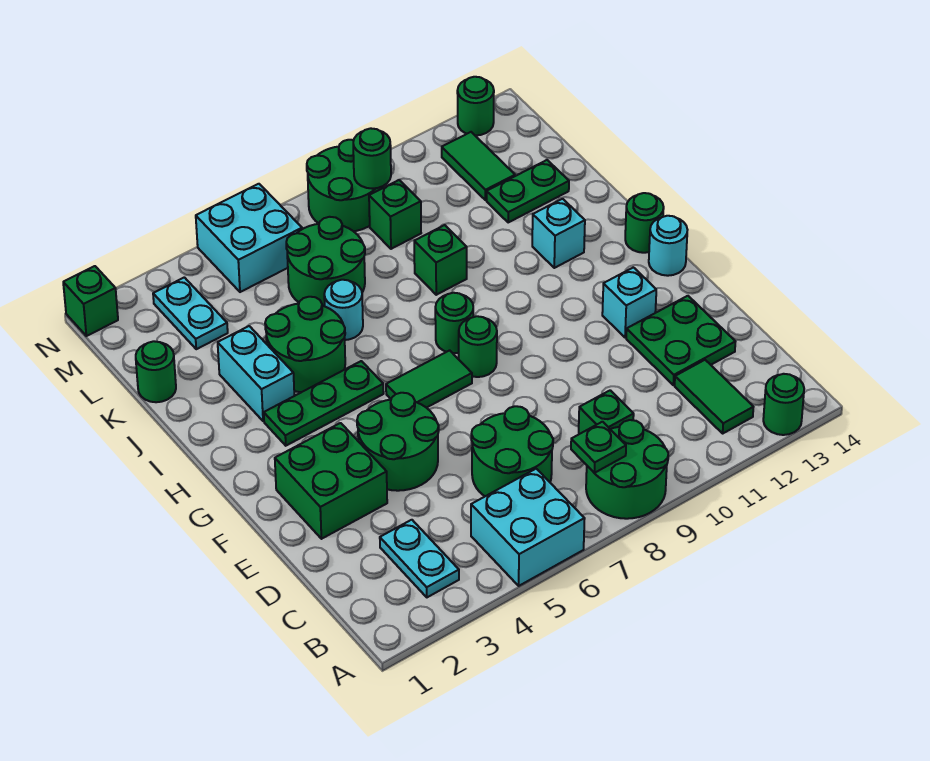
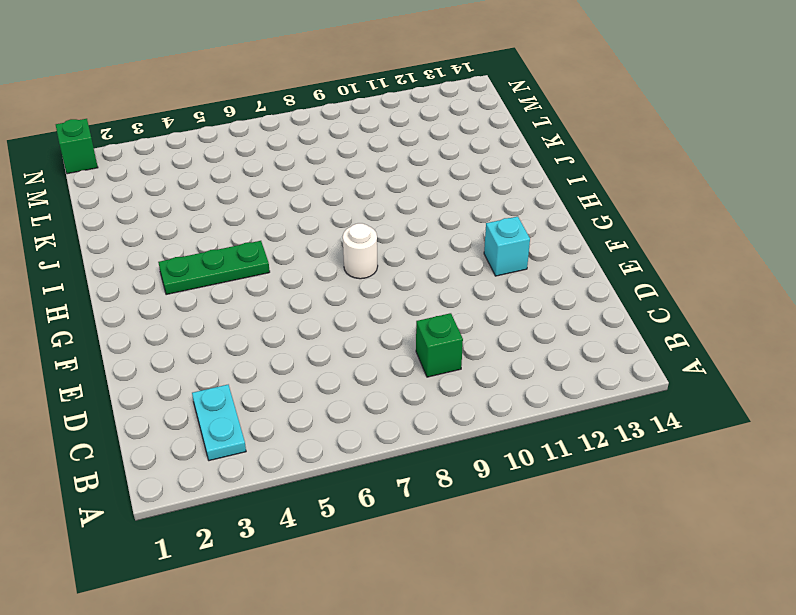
white 1x1 round brick [343,223,378,279] -> green 1x1 round brick [459,316,497,377]
none -> cyan 2x2 brick [471,469,585,586]
none -> green 2x2 round brick [586,420,668,519]
none -> green 1x1 round brick [763,374,804,435]
none -> green 1x2 tile [675,360,753,433]

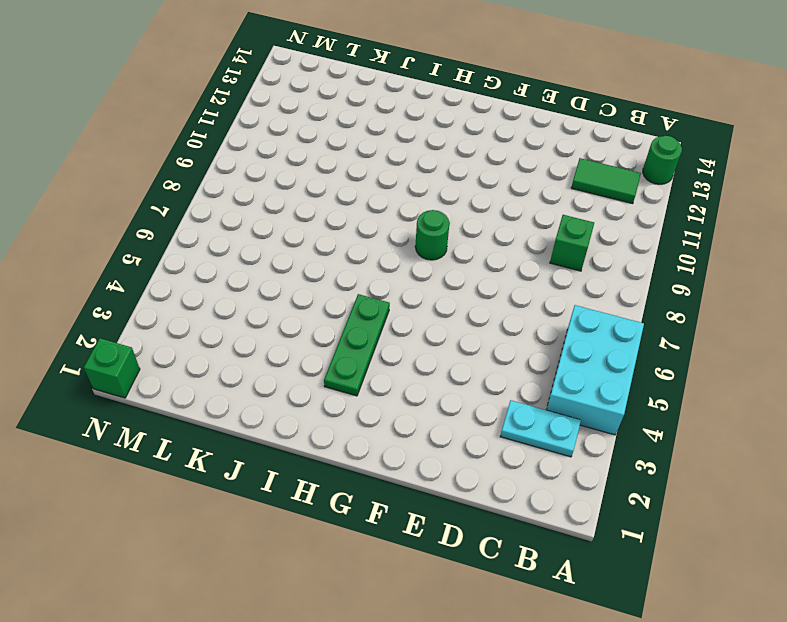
cyan 2x3 brick [546,305,644,435] -> cyan 2x2 brick [471,469,585,586]
none -> green 2x2 round brick [586,420,668,519]
none -> green 2x2 round brick [471,406,553,496]
none -> green 2x2 plate [626,296,735,385]
none -> green 2x2 brick [275,423,387,539]

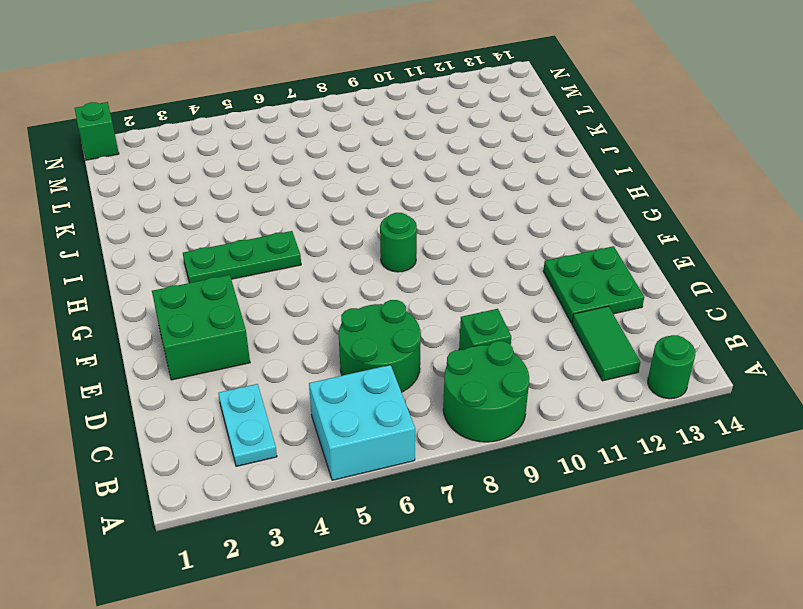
none -> green 2x2 round brick [357,393,439,491]
none -> cyan 1x1 brick [602,267,656,338]
none -> green 1x2 tile [386,350,472,408]
none -> cyan 1x1 round brick [649,216,687,276]

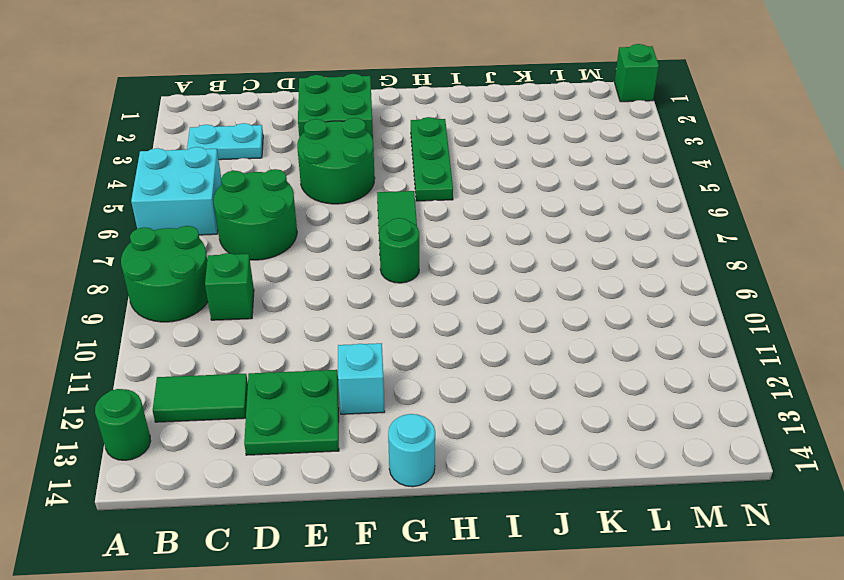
none -> green 1x1 round brick [435,293,473,353]
none -> green 1x1 round brick [625,193,664,253]
none -> cyan 1x2 brick [218,326,294,421]
none -> green 2x2 round brick [265,297,345,392]

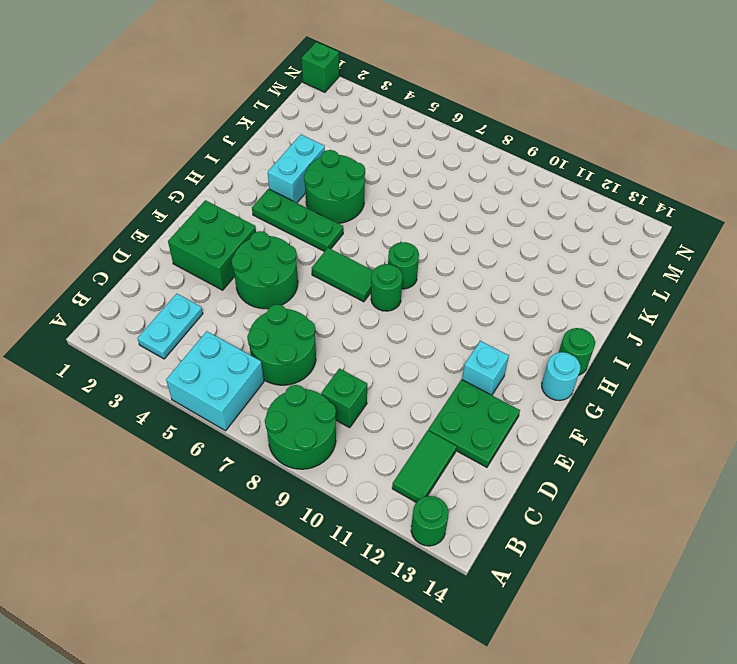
none -> cyan 1x1 brick [532,199,585,268]
none -> cyan 1x1 round brick [324,280,363,340]
none -> green 1x1 brick [414,225,467,295]
none -> green 1x1 round brick [136,341,176,402]

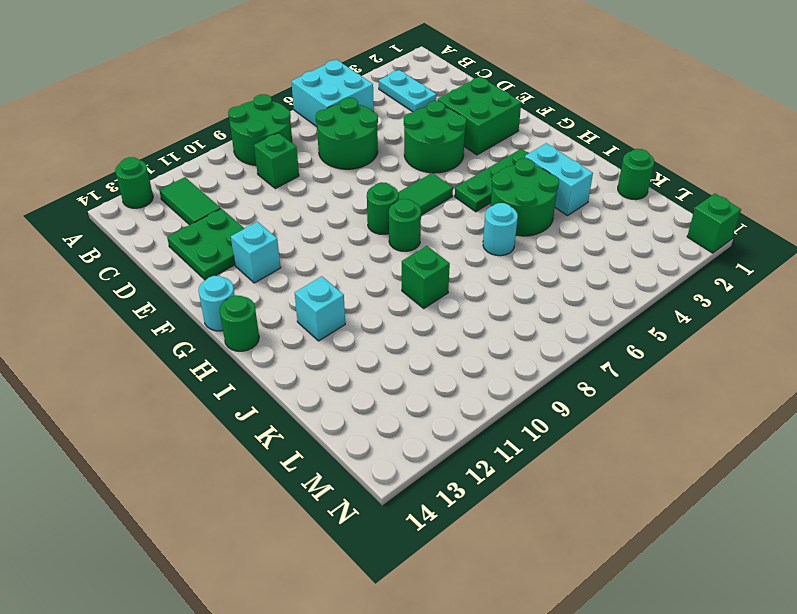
none -> green 2x2 round brick [286,217,365,306]
none -> green 1x2 plate [487,160,569,222]
none -> cyan 1x2 plate [153,277,228,349]
none -> green 1x1 brick [369,180,421,249]

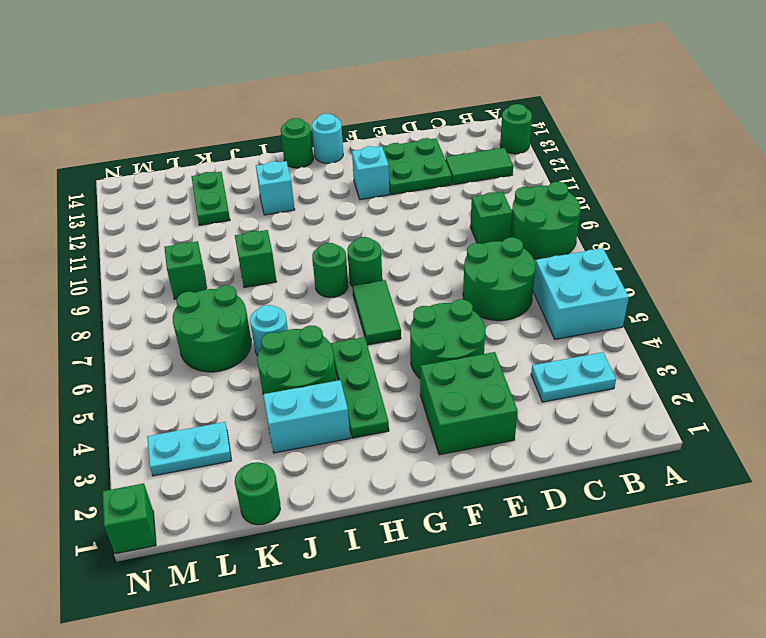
none -> green 1x2 tile [442,132,515,200]
none -> cyan 2x2 brick [196,184,302,292]
none -> green 2x2 round brick [307,140,384,231]
none -> green 1x1 round brick [457,77,494,135]

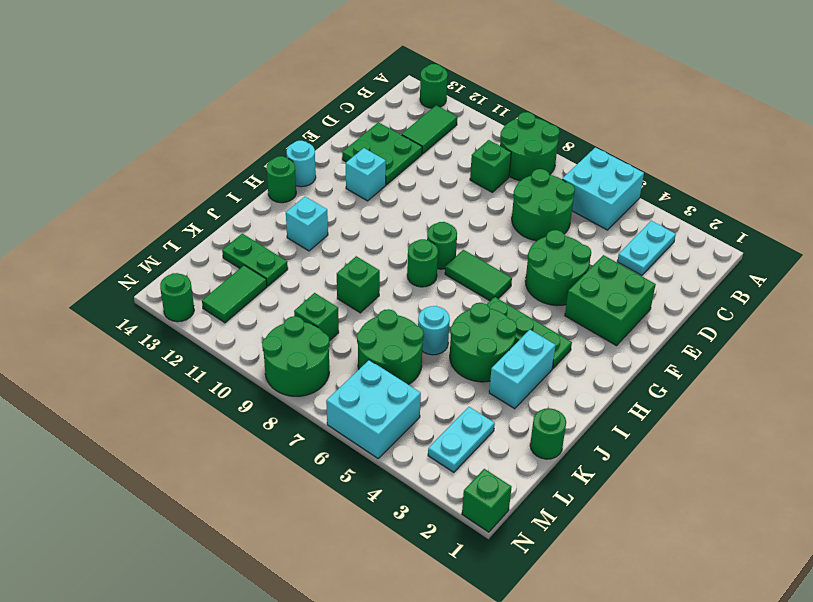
none -> green 1x1 plate [571,422,626,473]
none -> green 1x1 round brick [353,128,391,189]

